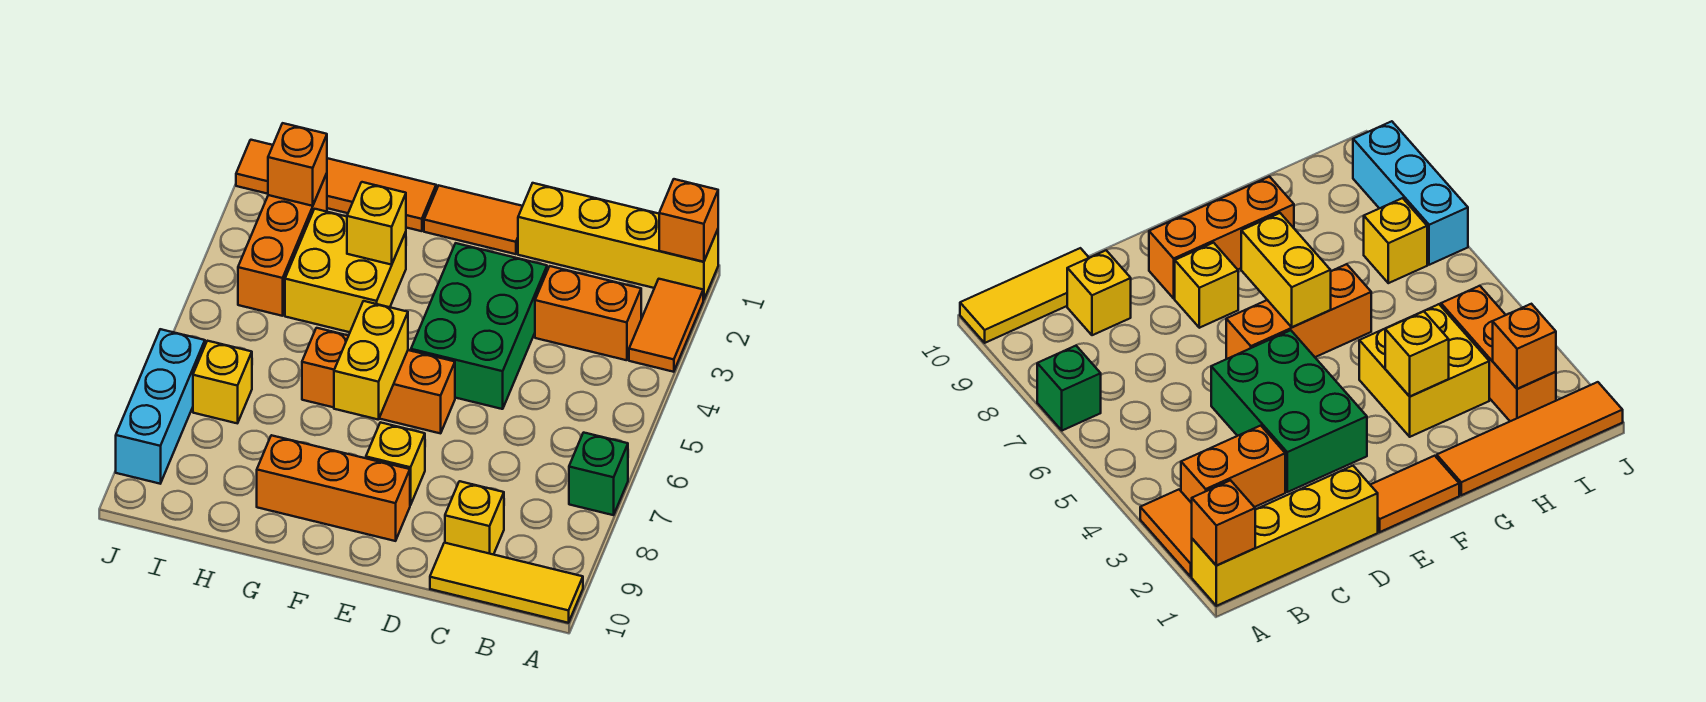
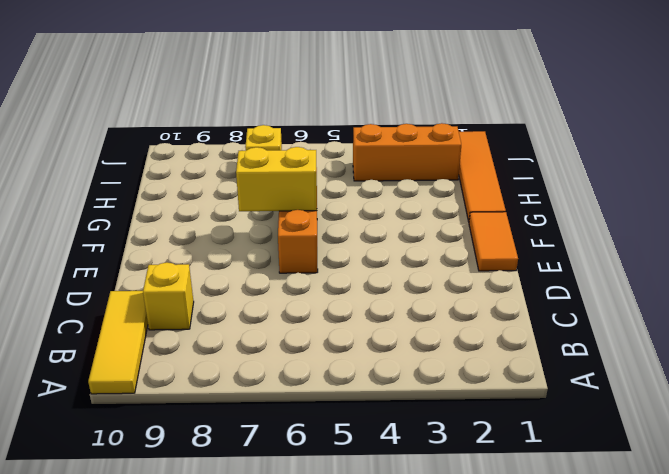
none -> yellow 1x4 brick [518,183,718,300]
none -> orange 1x2 tile [629,279,703,372]
none -> green 1x1 brick [569,433,628,515]

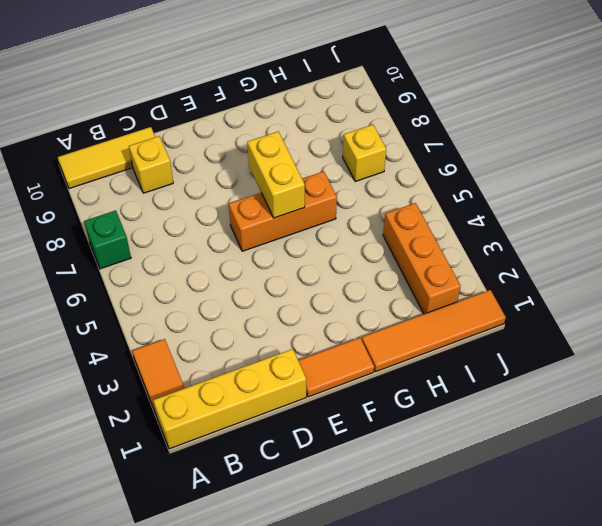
none -> orange 1x2 brick [535,266,641,360]
none -> green 2x3 brick [411,243,547,409]
none -> yellow 1x1 brick [366,422,425,505]

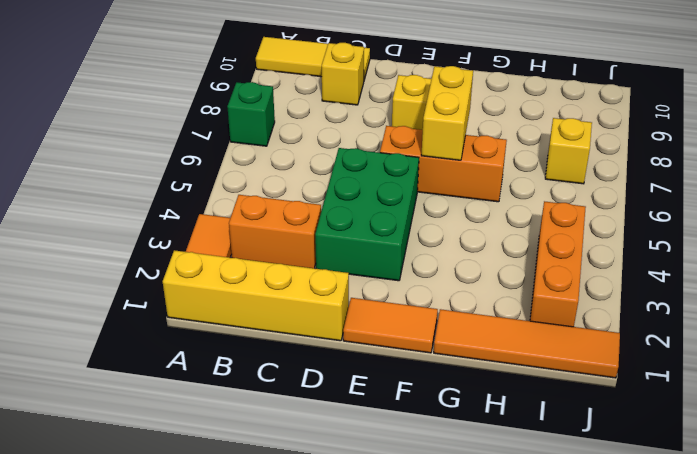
none -> orange 1x3 brick [257,435,410,541]
none -> yellow 2x2 brick [285,209,406,332]
none -> cyan 1x3 brick [116,329,205,484]

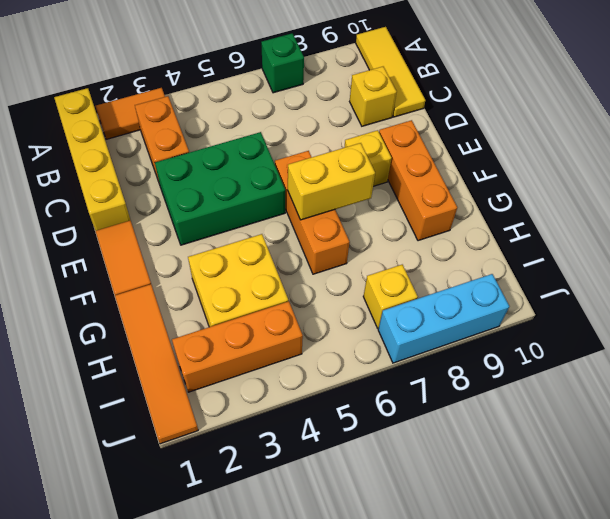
none -> orange 1x1 brick [659,179,718,262]
none -> yellow 1x1 brick [347,182,406,265]
none -> orange 1x1 brick [268,123,327,206]

